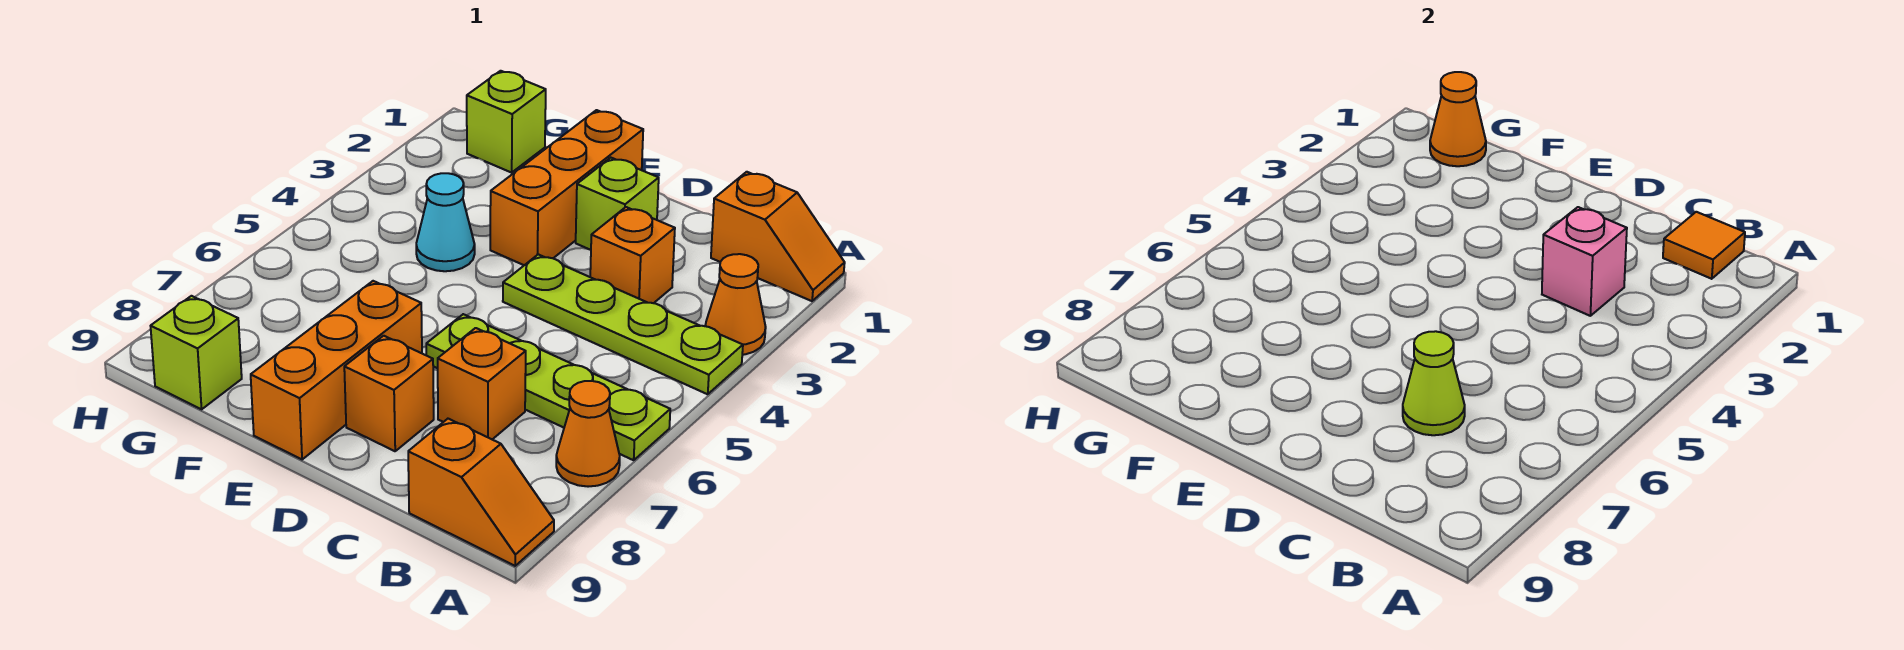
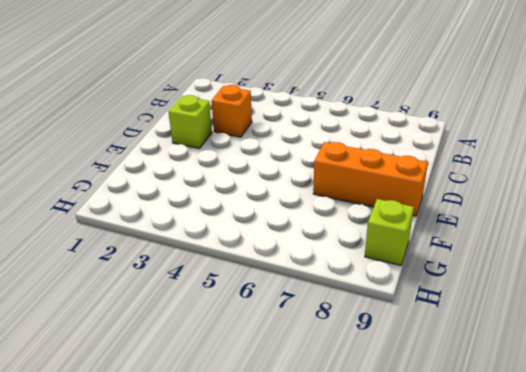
none -> orange 1x2 slope [711,172,845,301]
none -> orange 1x1 cone [705,254,766,355]
none -> lime 1x4 plate [503,254,743,394]

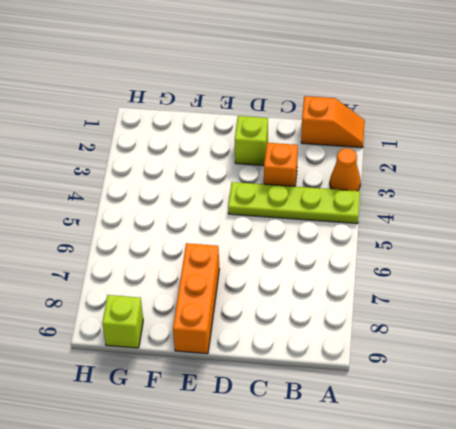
none -> lime 1x4 plate [426,314,670,460]
none -> orange 1x1 cone [556,381,620,487]
none -> orange 1x2 slope [408,419,554,566]

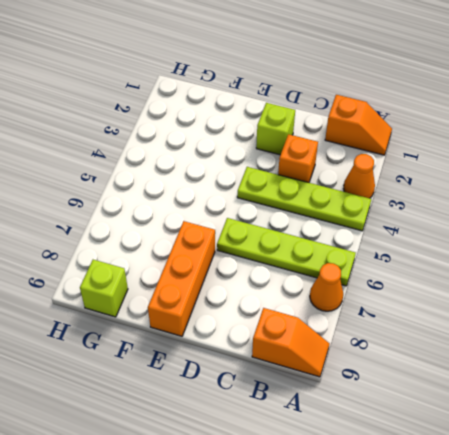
none -> orange 1x1 brick [438,328,526,439]
none -> orange 1x1 brick [344,336,434,451]
none -> orange 1x3 brick [490,110,643,265]

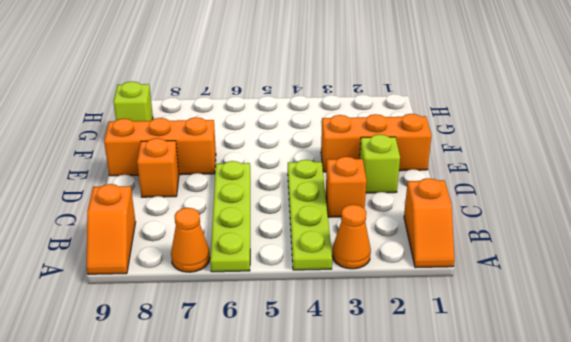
none -> orange 1x1 brick [438,328,526,439]
none -> cyan 1x1 cone [416,173,475,271]
none -> lime 1x1 brick [467,71,546,173]

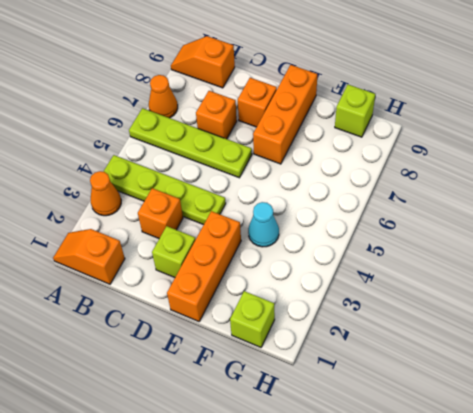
none -> orange 1x1 tile [1663,212,1745,279]
none -> pink 1x1 brick [1542,207,1627,316]
none -> lime 1x1 cone [1403,331,1465,435]

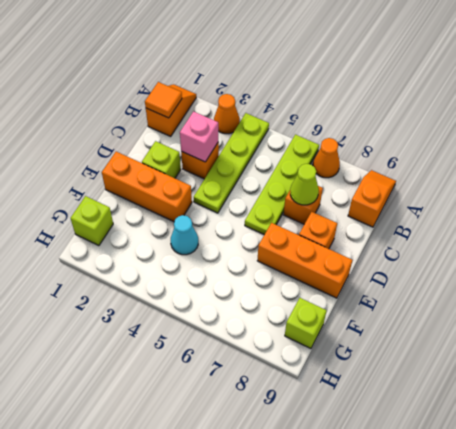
none -> orange 1x1 cone [1430,72,1486,166]

